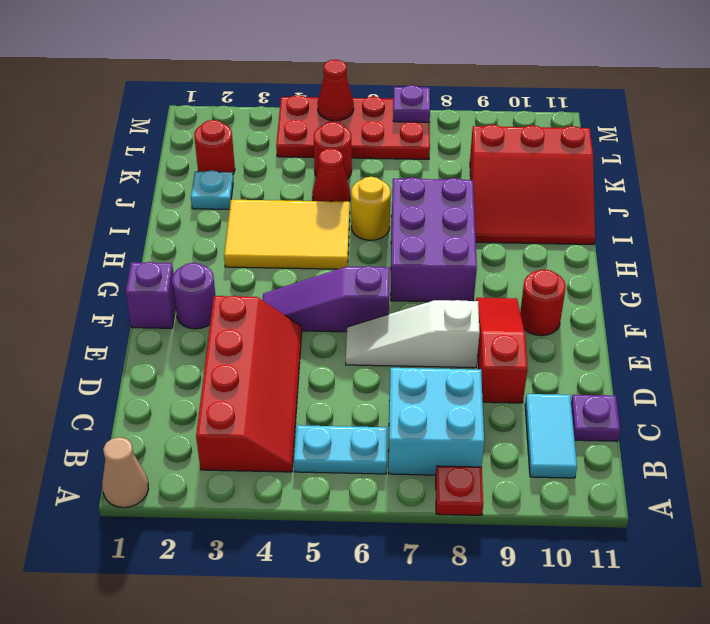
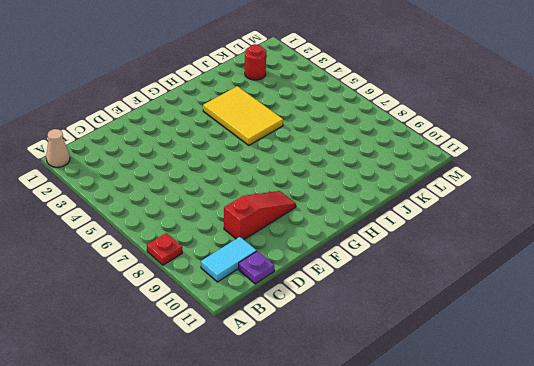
none -> red 2x4 slope [196,296,302,472]
none -> cyan 1x2 plate [294,425,387,474]
none -> cyan 2x2 brick [389,368,484,475]

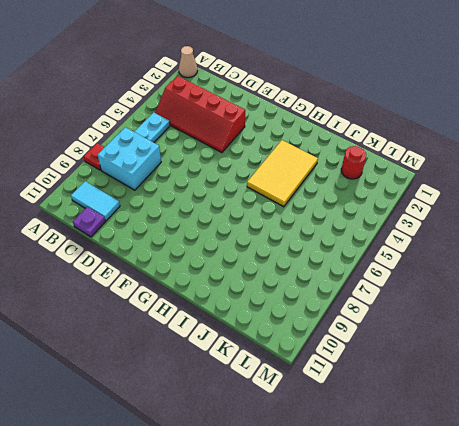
none -> red 1x3 slope [476,298,528,403]
none -> white 1x3 slope [346,300,480,368]
none -> purple 1x1 brick [126,262,176,328]

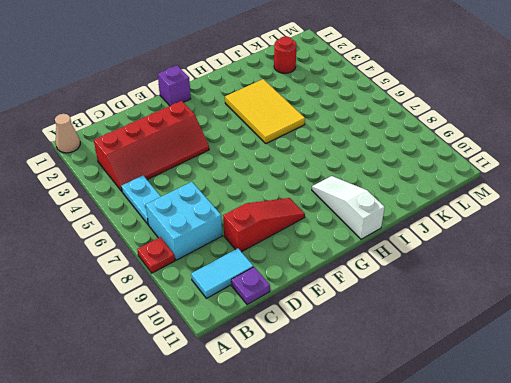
white 1x3 slope [312,176,385,239] -> white 1x3 slope moved to [346,300,480,368]
none -> purple 1x1 round brick [172,263,215,329]
none -> purple 1x3 slope [263,266,390,332]
none -> red 1x1 round brick [520,269,566,336]

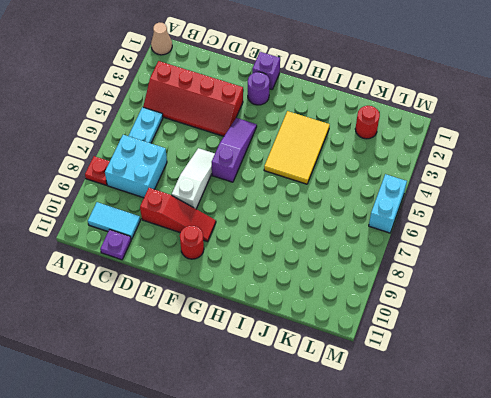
cyan 1x2 brick [369,174,407,233] -> red 2x4 plate [276,95,430,159]
none -> purple 2x3 brick [391,177,477,302]
none -> yellow 1x1 round brick [351,177,391,240]
none -> red 3x3 slope [470,125,595,245]

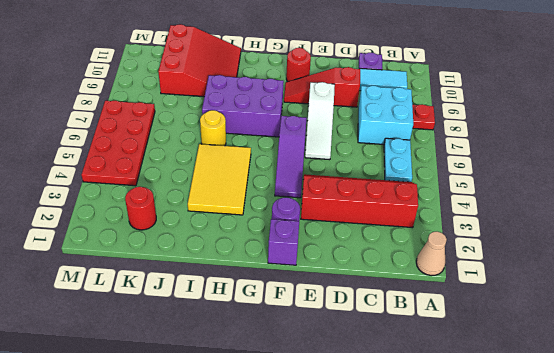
none -> cyan 1x1 plate [191,170,233,209]
none -> red 1x1 cone [313,148,350,202]
none -> red 1x1 round brick [314,122,352,179]

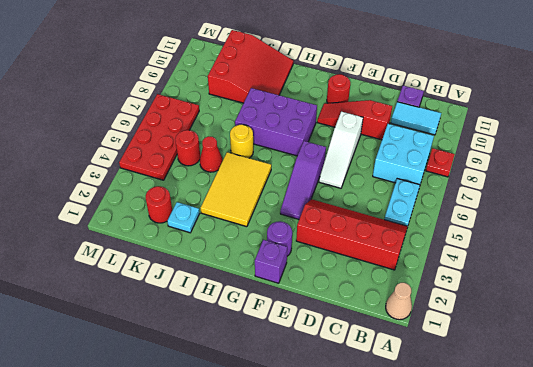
none -> red 1x1 cone [317,60,354,121]
none -> purple 1x1 plate [393,85,430,122]

